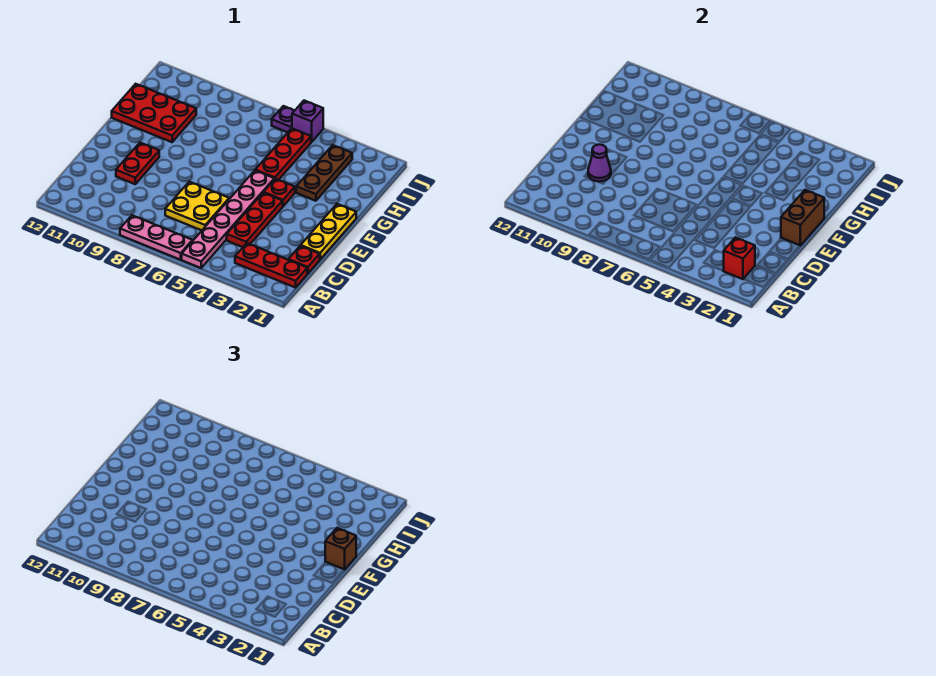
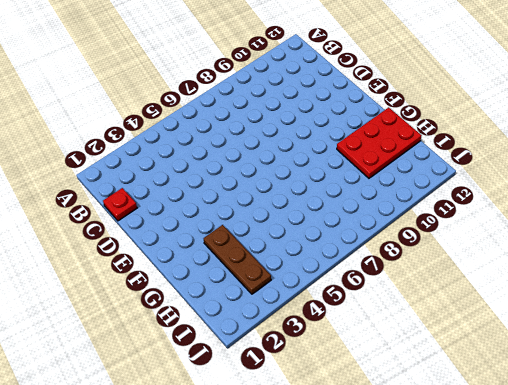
none -> pink 1x6 plate [182,171,274,268]
none -> pink 1x3 plate [120,215,192,260]
none -> red 1x3 plate [235,243,307,288]

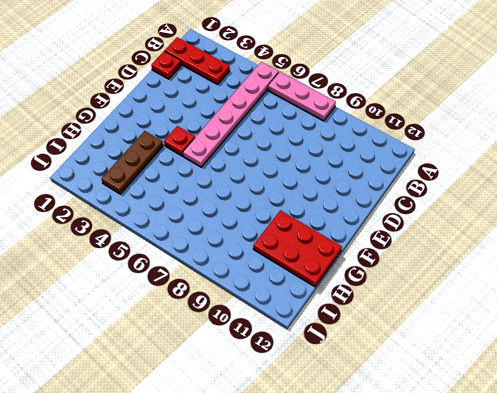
none -> red 1x3 plate [227,193,283,247]
none -> yellow 2x2 plate [165,182,229,230]
none -> yellow 1x3 plate [301,204,356,259]

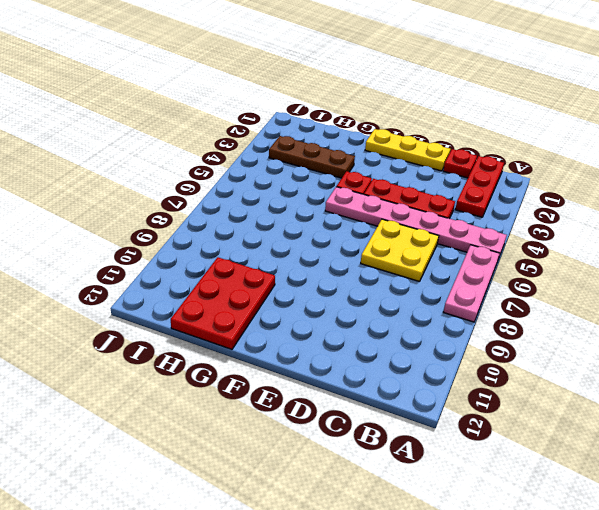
none -> red 1x2 plate [116,143,159,184]
none -> red 1x3 plate [255,128,311,180]
none -> purple 1x1 brick [292,101,323,142]

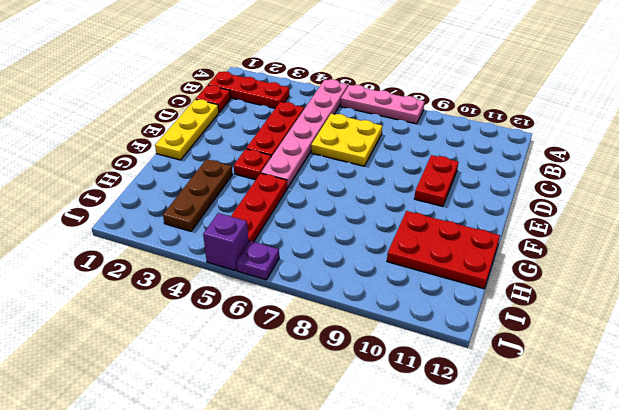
none -> red 1x1 brick [723,237,755,279]
none -> purple 1x1 cone [588,145,611,182]
none -> brown 1x2 brick [781,190,824,245]

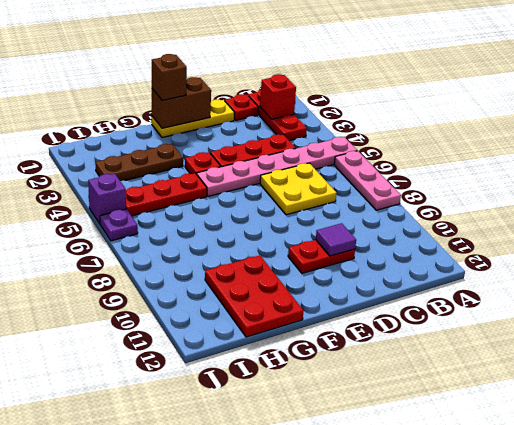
purple 1x1 tile [316,223,356,256] -> purple 1x1 cone [588,145,611,182]

